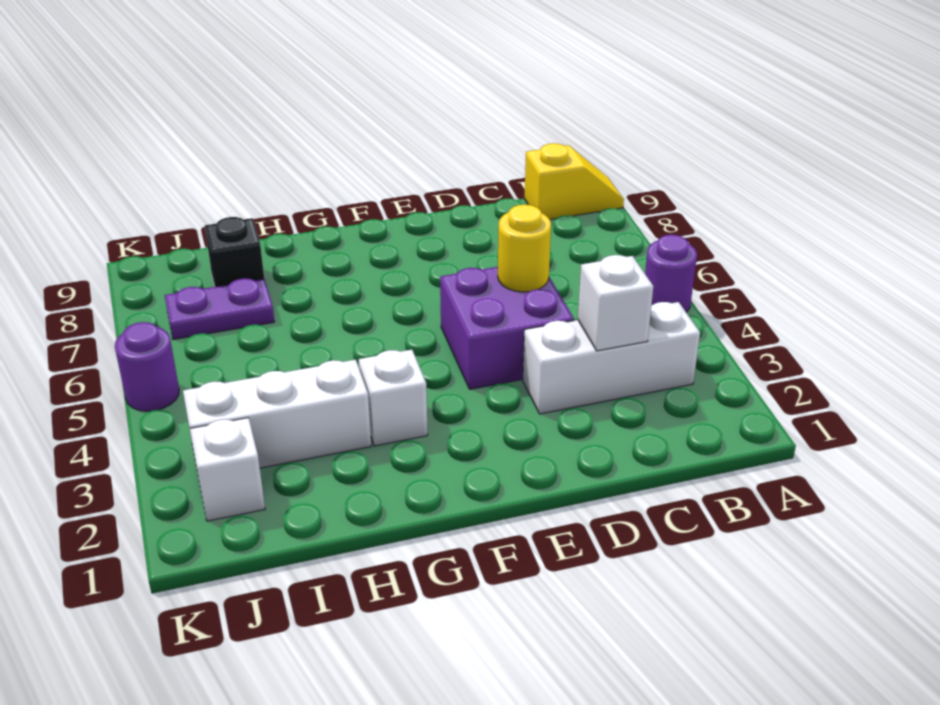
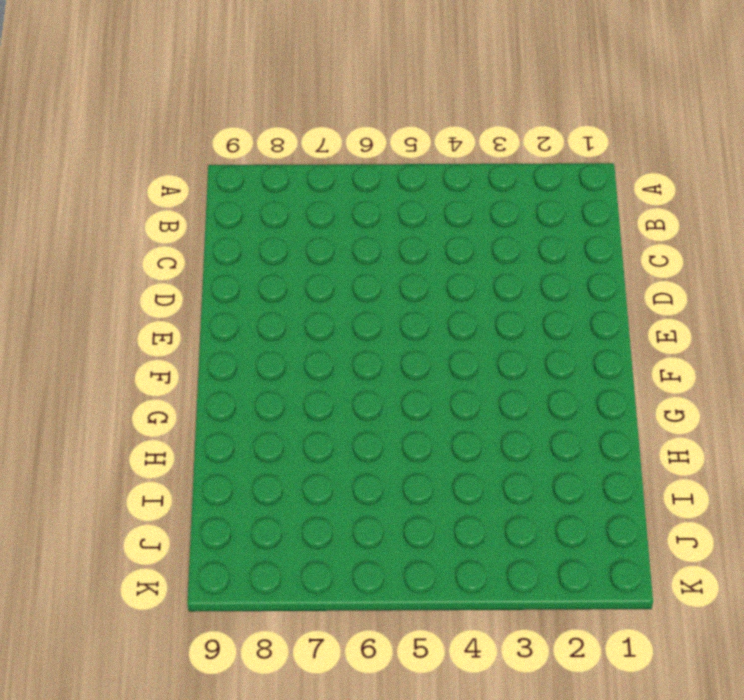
none -> purple 1x1 round brick [645,235,697,312]
none -> yellow 1x2 slope [525,143,624,219]
none -> white 1x3 brick [523,302,700,414]

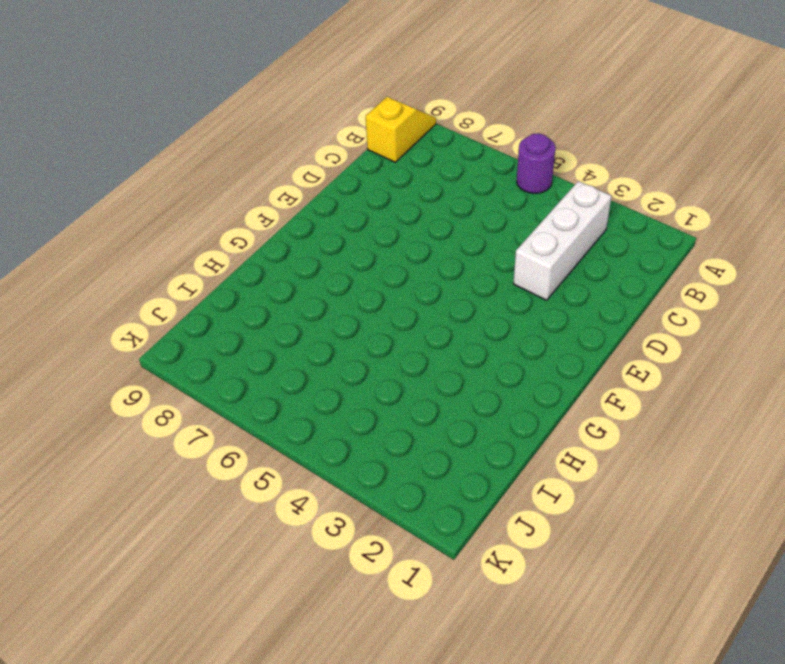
none -> purple 2x2 brick [440,267,574,389]
none -> white 1x1 brick [359,350,428,446]
none -> white 1x3 brick [183,360,371,468]

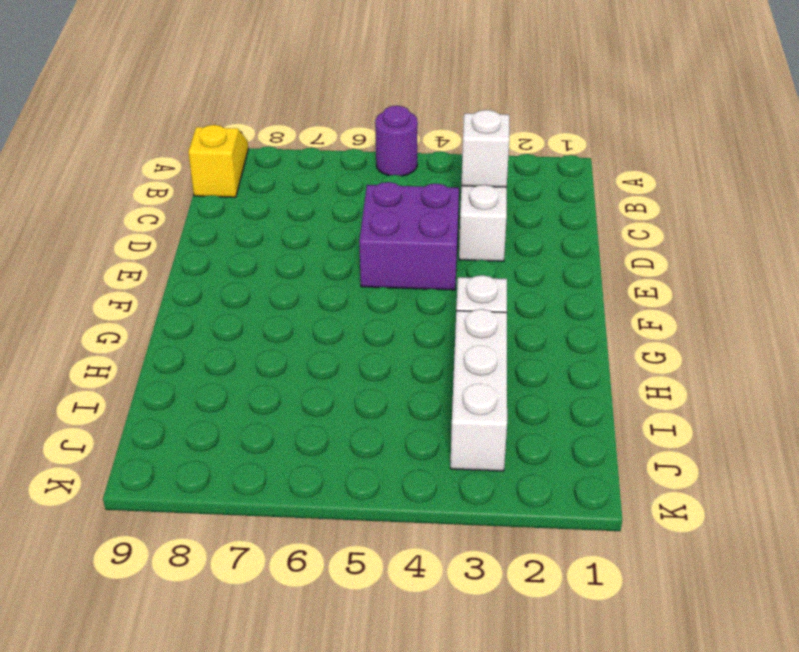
none -> purple 1x2 plate [165,278,275,340]
none -> black 1x1 brick [205,217,264,287]
none -> white 1x1 brick [190,418,265,521]

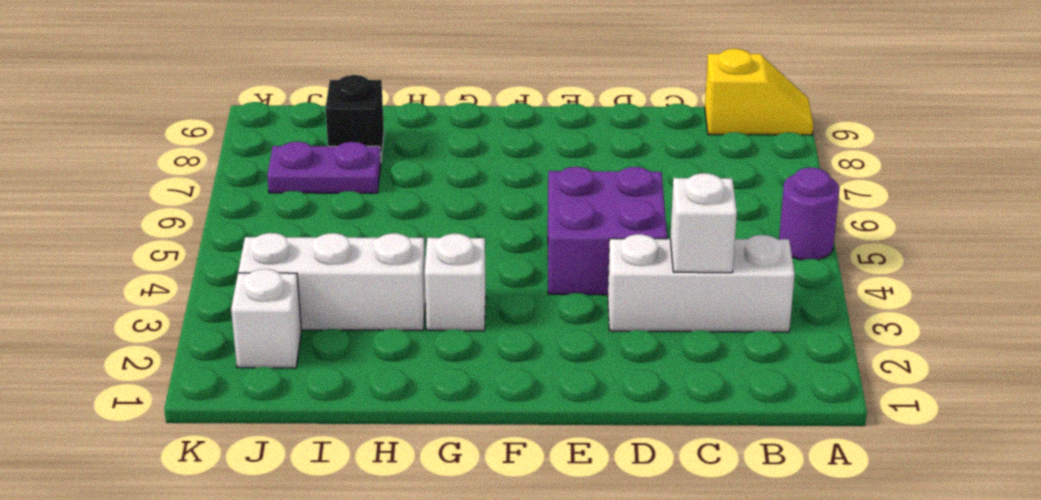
none -> purple 1x1 round brick [115,322,179,411]
none -> yellow 1x1 round brick [498,205,551,292]

